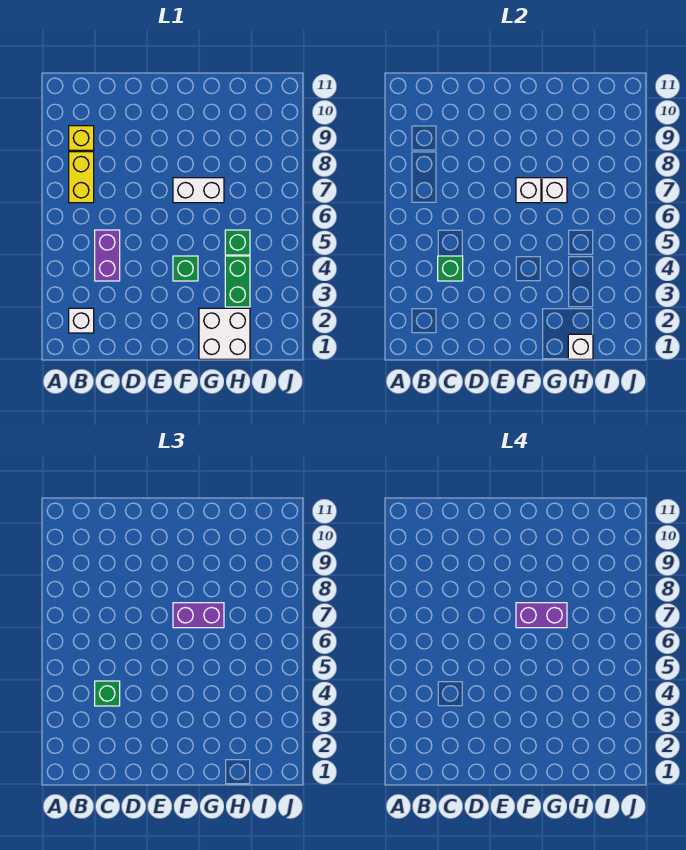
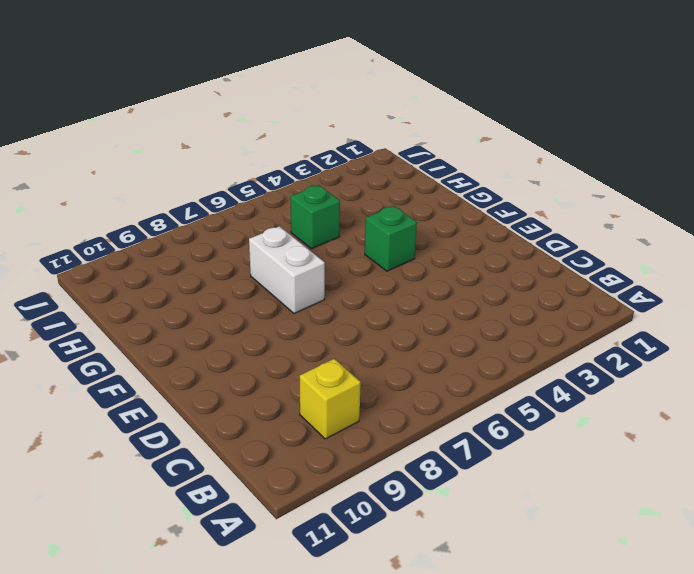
none -> white 1x1 brick [69,308,94,333]
none -> yellow 1x2 brick [69,152,94,203]
none -> purple 1x2 brick [95,230,120,281]

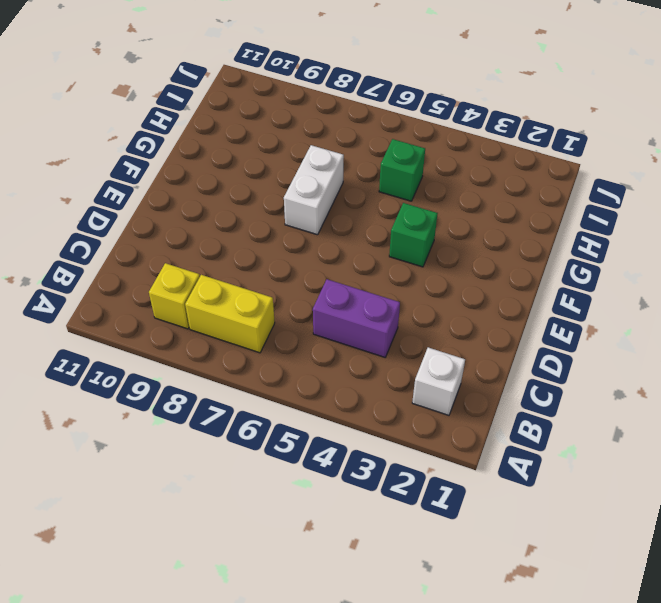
none -> white 2x2 brick [199,308,250,359]
none -> green 1x2 brick [225,256,250,307]
none -> green 1x1 brick [438,256,463,281]

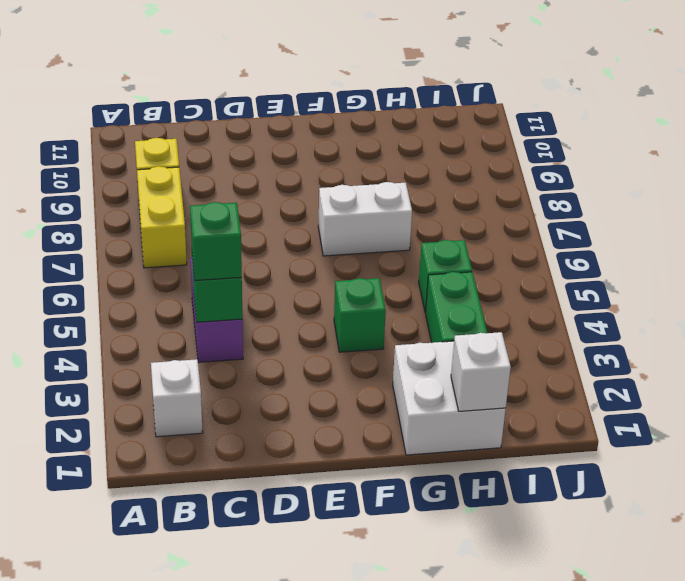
none -> white 1x1 brick [516,178,541,203]
none -> white 1x1 brick [542,178,567,203]
none -> purple 1x2 brick [173,603,224,628]

